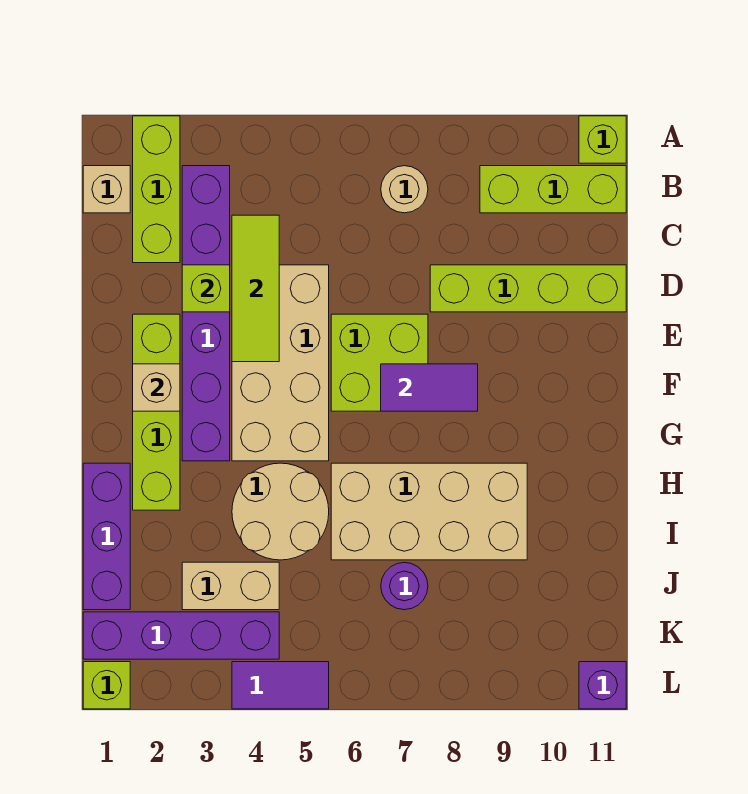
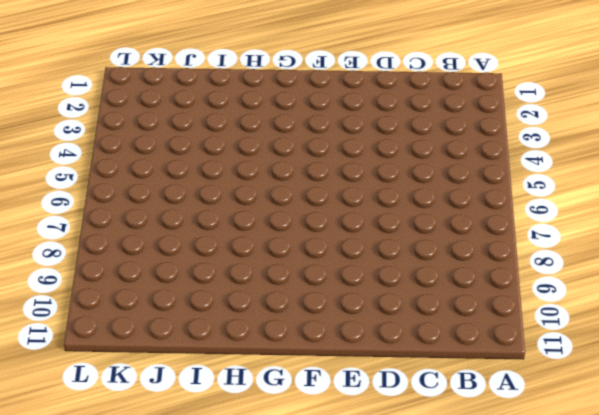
none -> lime 1x3 brick [133,116,180,263]
none -> lime 1x1 brick [579,116,626,163]
none -> tan 1x1 brick [83,166,130,213]

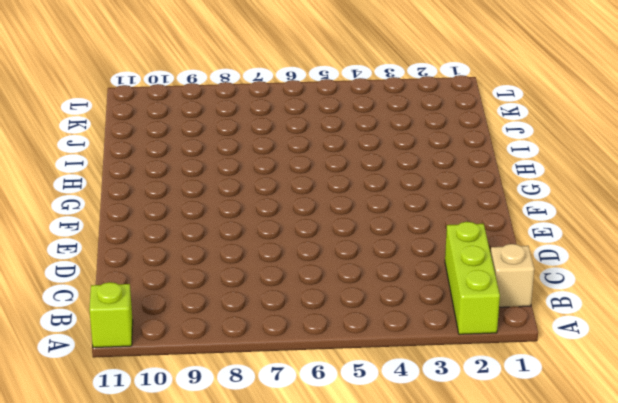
none -> purple 1x6 brick [182,166,230,461]
none -> tan 1x1 round brick [381,166,428,213]
none -> lime 1x3 brick [480,166,626,213]

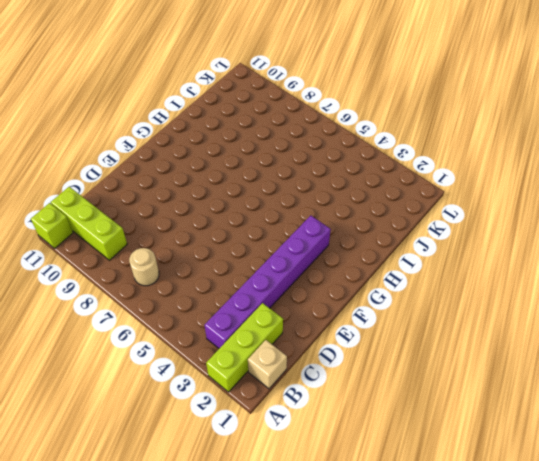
none -> tan 2x4 brick [232,265,329,461]
none -> lime 1x4 brick [430,265,626,312]
none -> lime 1x4 brick [133,314,180,510]

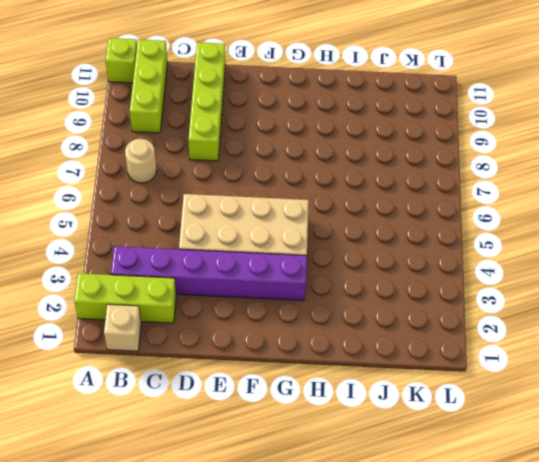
none -> lime 1x4 brick [133,314,180,510]
none -> lime 2x2 brick [331,314,428,411]
none -> purple 1x3 brick [83,463,130,610]

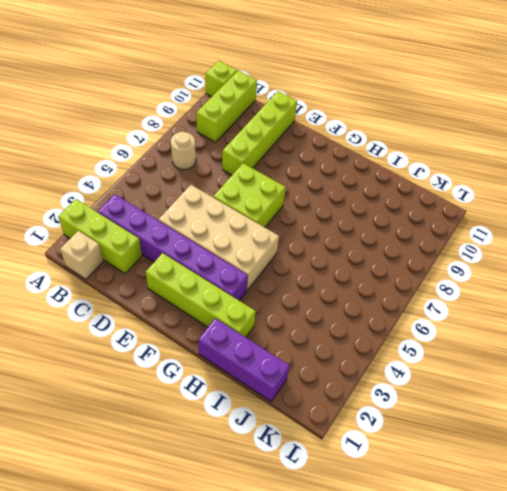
none -> tan 2x2 round brick [232,463,329,560]
none -> tan 2x4 brick [331,463,527,560]
none -> tan 1x2 brick [182,562,279,610]

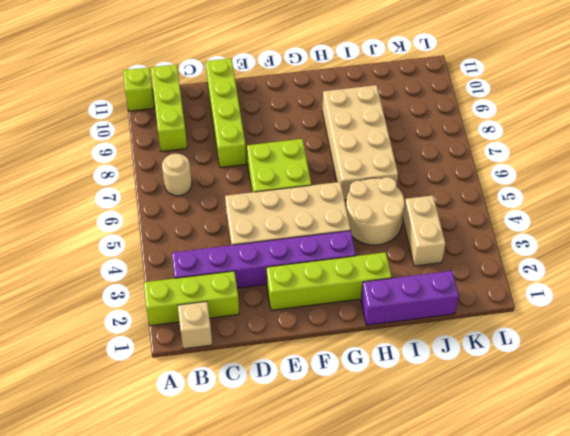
none -> purple 1x1 round brick [381,562,428,610]
none -> purple 1x4 brick [83,612,279,659]
none -> lime 1x1 brick [83,662,130,709]

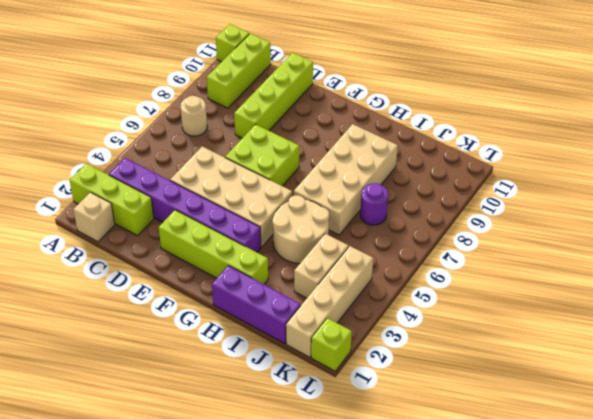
tan 1x4 brick [286,246,373,357] -> purple 1x4 brick [83,612,279,659]
none -> purple 1x2 tile [232,662,329,709]
none -> purple 1x1 brick [579,662,626,709]
none -> lime 1x3 tile [232,215,279,362]

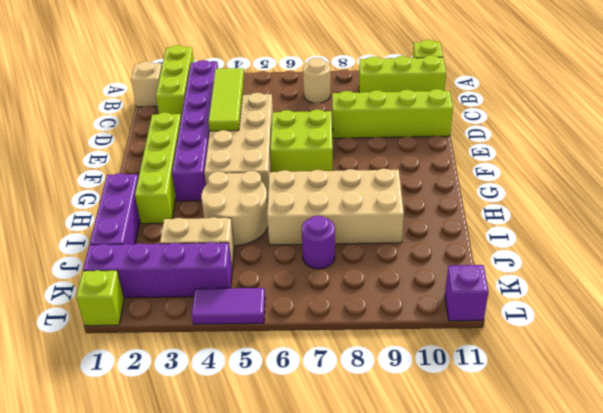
none -> lime 1x1 brick [182,265,230,312]
none -> tan 1x1 brick [133,364,180,411]
none -> purple 1x2 tile [381,364,478,411]

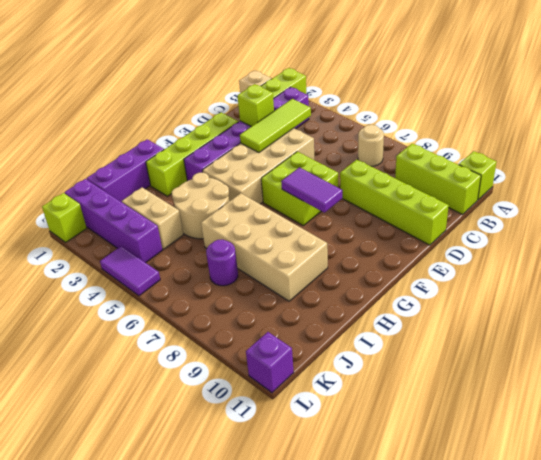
none -> tan 1x1 brick [133,364,180,411]

